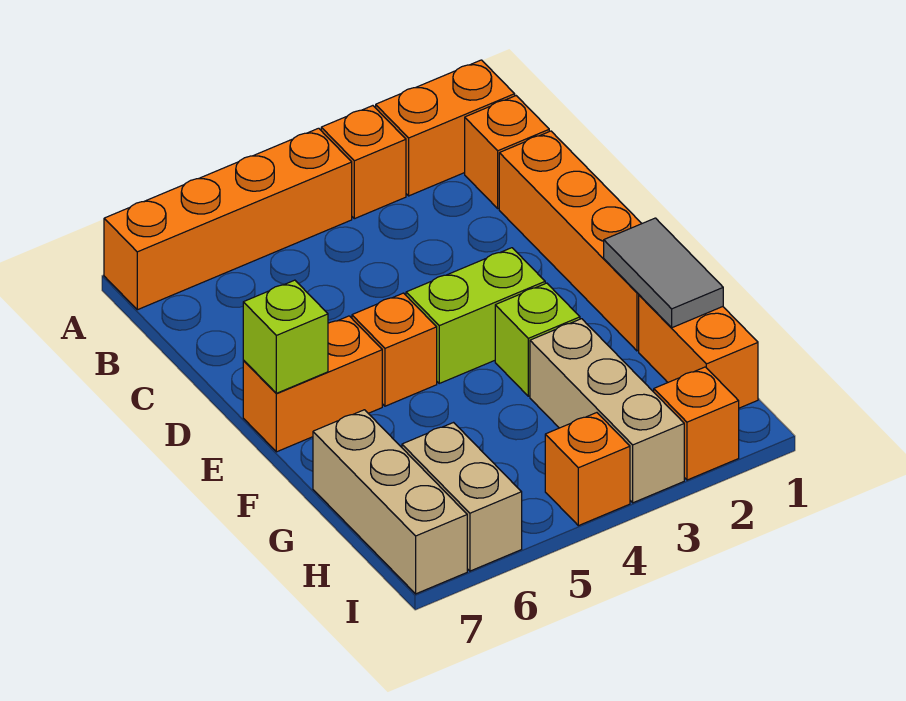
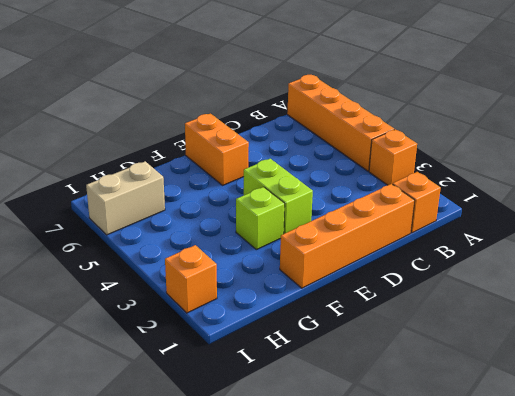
none -> orange 1x2 brick [376,60,515,196]
none -> orange 1x1 brick [352,293,437,406]
none -> orange 1x2 brick [639,295,758,408]

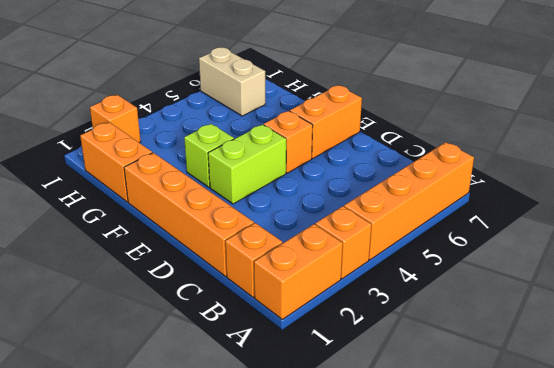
none -> tan 1x3 brick [530,319,684,503]
none -> tan 1x3 brick [313,410,467,594]
none -> orange 1x1 brick [545,413,630,526]

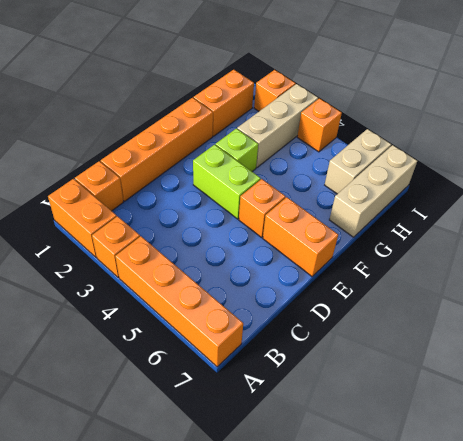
none -> lime 1x1 brick [243,280,328,393]
none -> grey 1x2 tile [604,218,723,328]

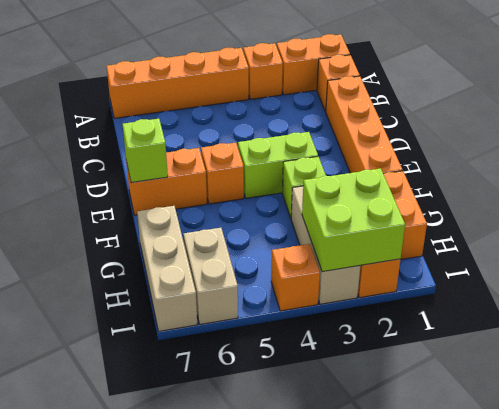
lime 2x2 brick [302,168,405,272] -> none
none -> grey 1x2 tile [604,218,723,328]

